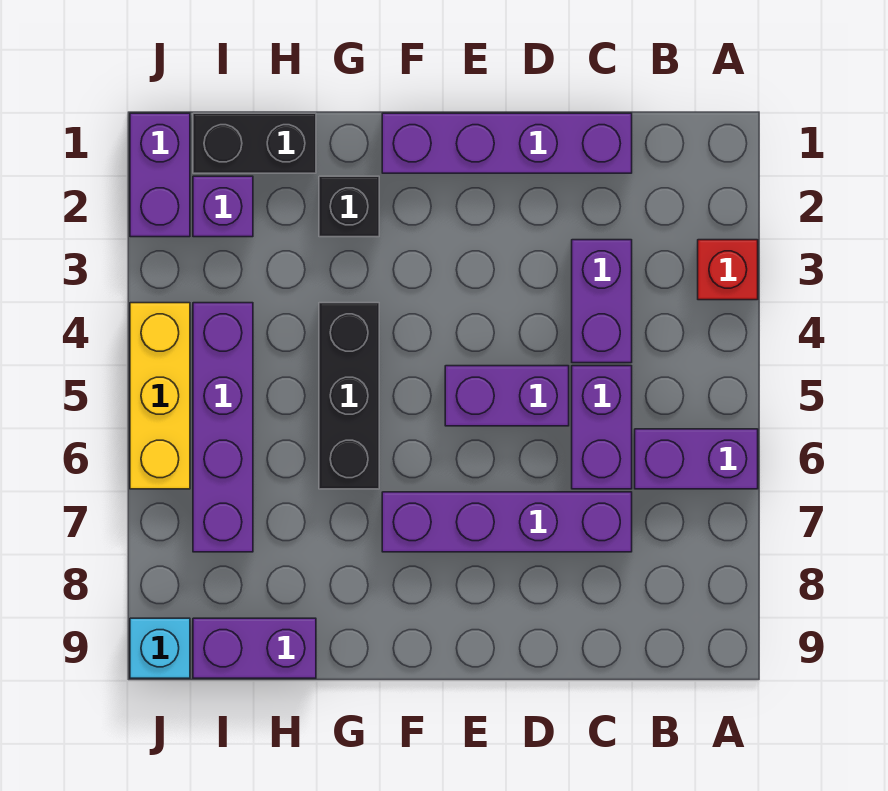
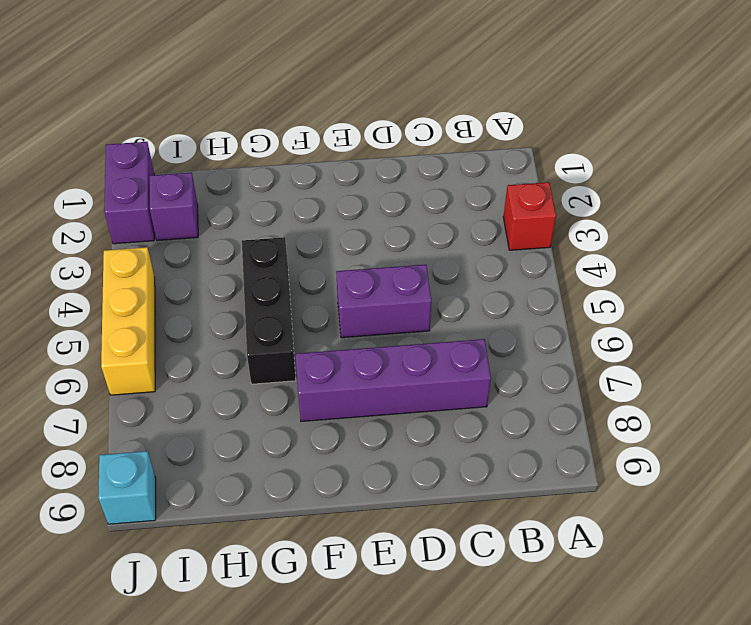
none -> purple 1x2 brick [635,429,758,489]
none -> purple 1x4 brick [382,113,632,173]
none -> purple 1x2 brick [572,240,632,363]

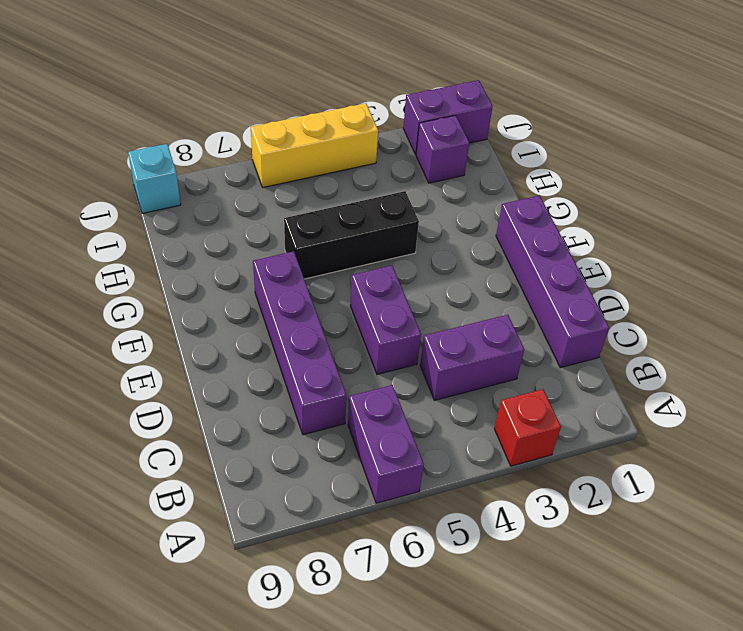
none -> purple 1x2 brick [572,366,632,489]
none -> black 1x1 brick [319,176,379,237]
none -> black 1x2 brick [193,113,316,173]

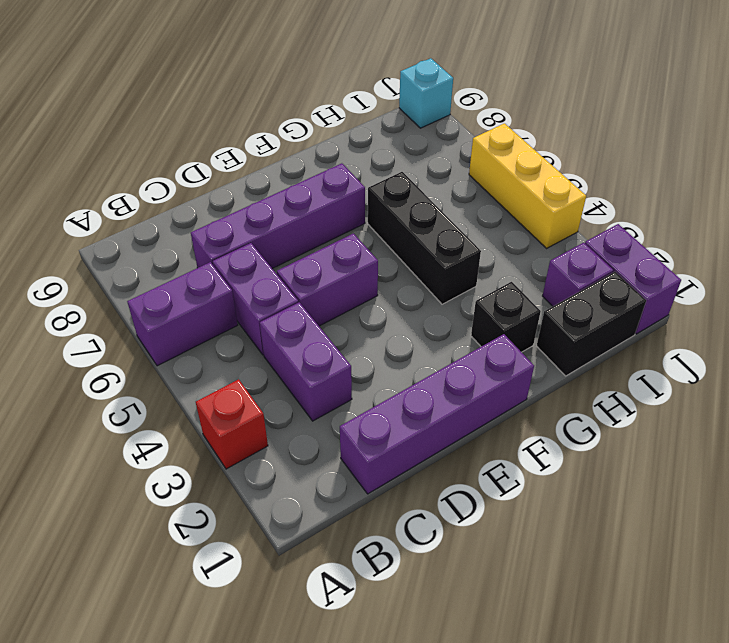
none -> purple 1x2 brick [193,618,316,678]
none -> purple 1x4 brick [193,303,253,552]

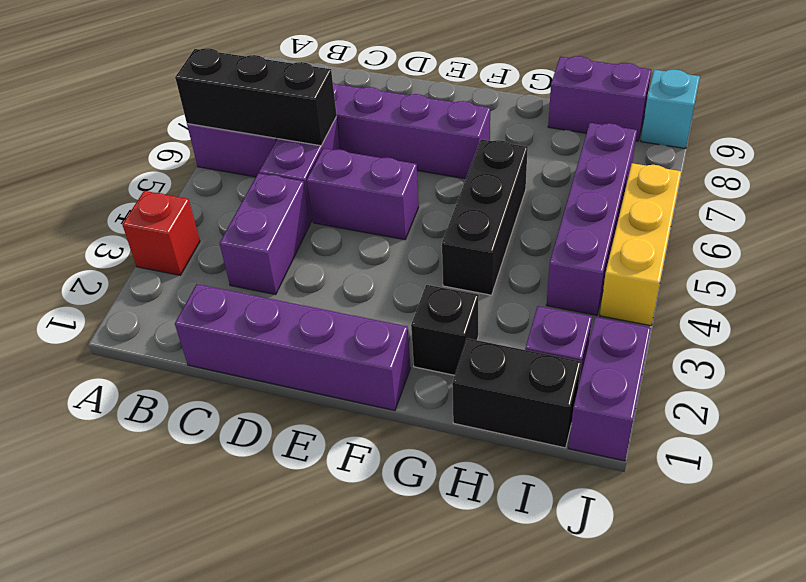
black 1x3 brick [175,48,337,146] -> none

